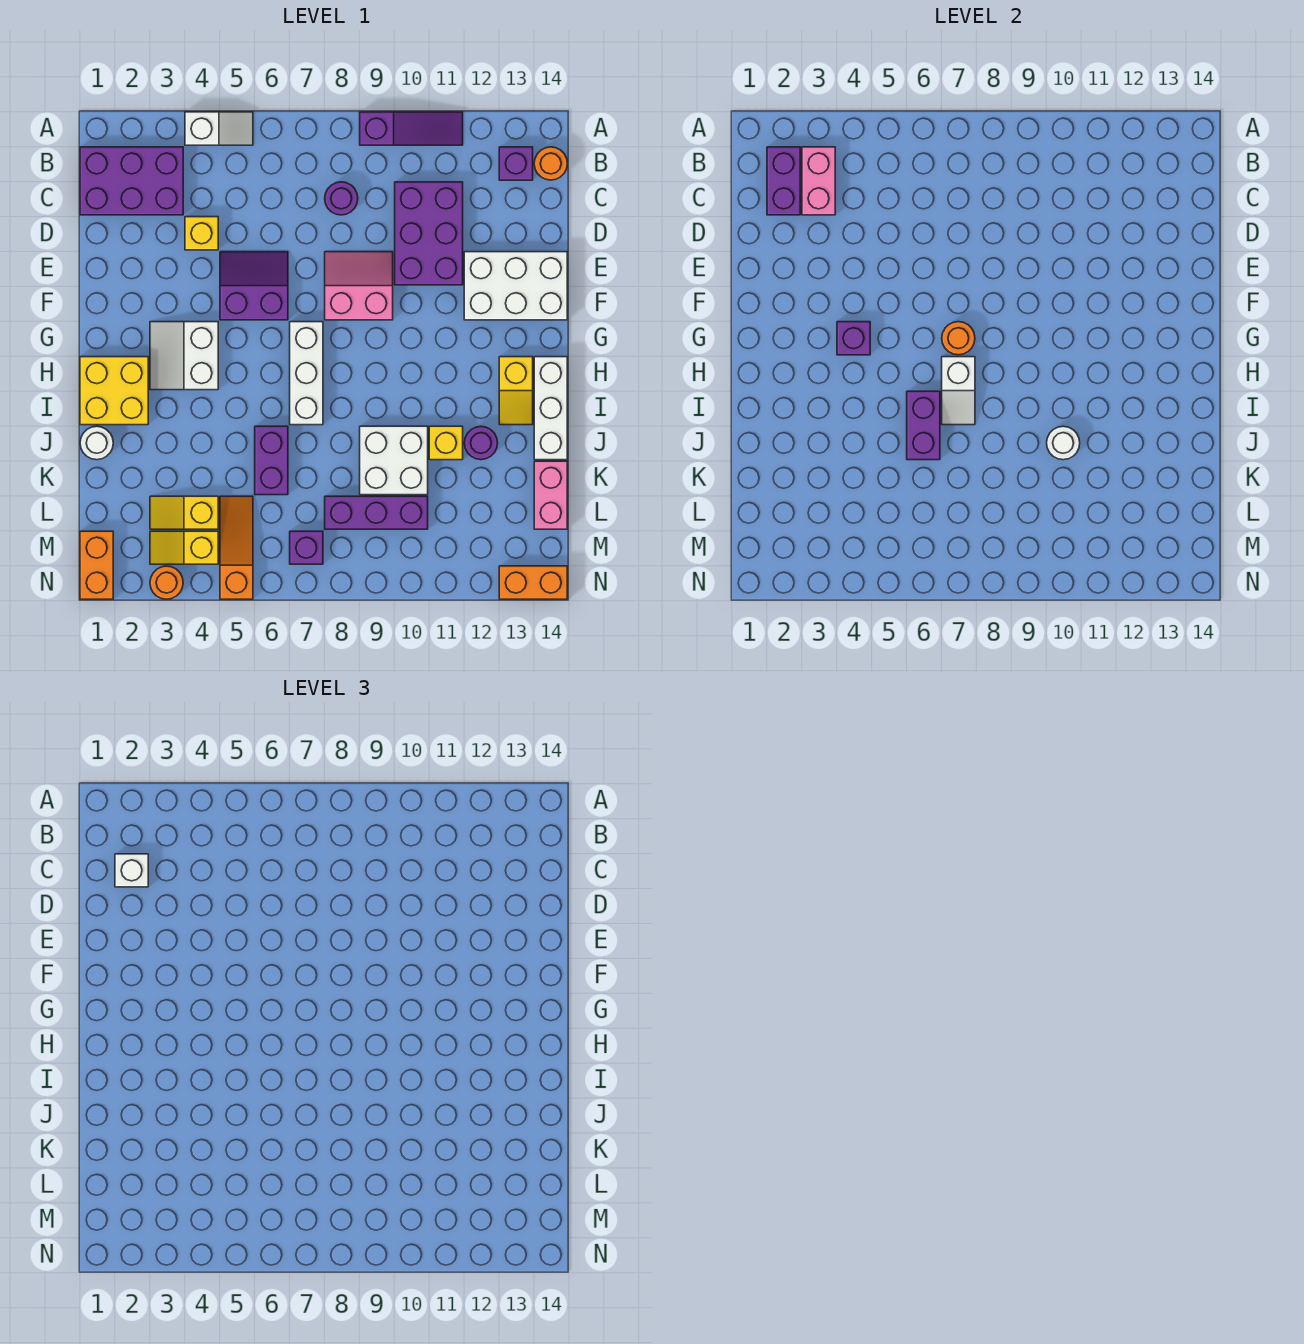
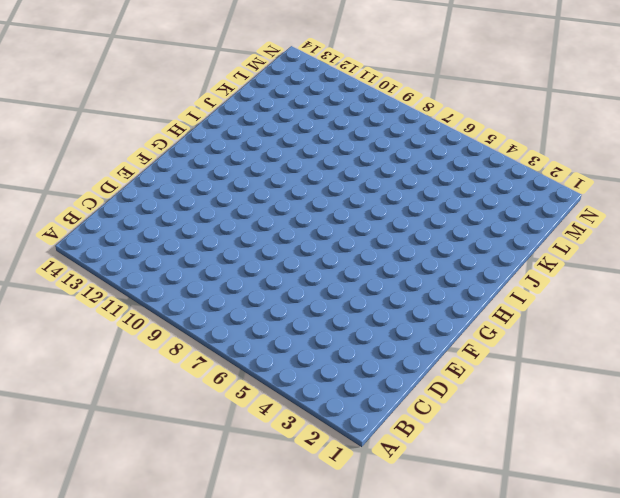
none -> white 1x2 slope [185,112,253,145]
none -> purple 1x3 slope [360,112,463,145]
none -> purple 2x3 brick [80,147,183,215]
none -> purple 1x1 brick [499,147,533,180]

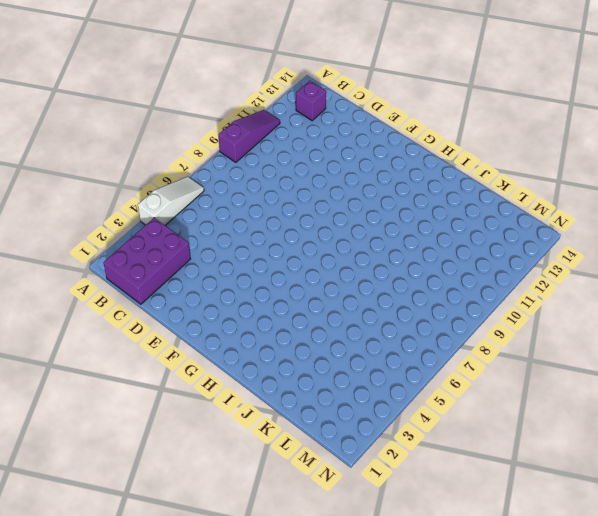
white 1x3 slope [138,177,204,225] -> white 1x2 slope [185,112,253,145]
none -> orange 1x1 round brick [534,147,567,180]
none -> purple 1x1 round brick [325,182,358,215]
none -> purple 2x3 brick [395,182,463,285]
none -> yellow 1x1 brick [185,217,218,250]

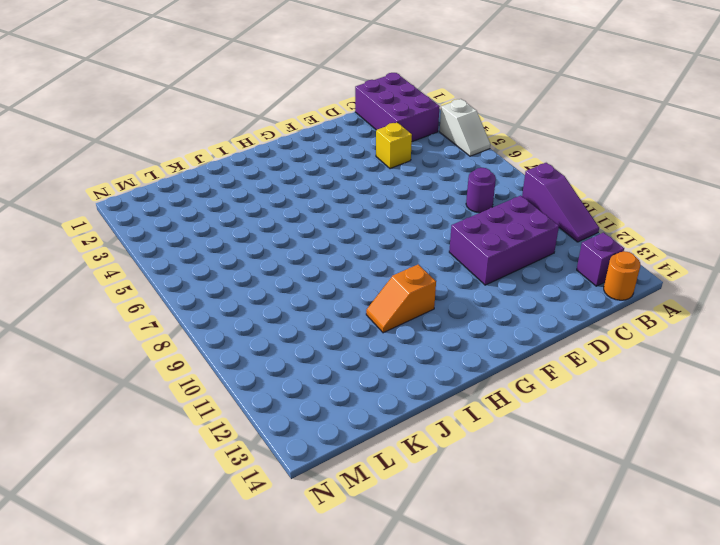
orange 1x2 slope [366,264,436,333] -> none
none -> purple 2x2 slope [220,252,288,320]
none -> pink 2x2 slope [325,252,393,320]
none -> white 2x3 brick [464,252,567,320]
none -> white 2x2 slope [150,322,218,390]

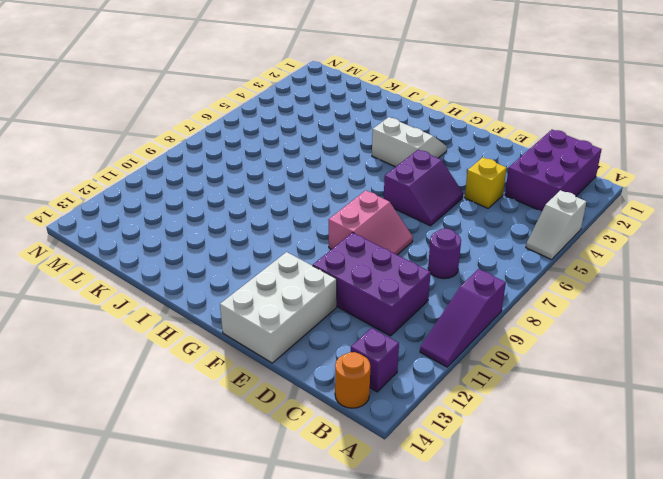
none -> white 1x3 brick [290,322,323,425]
none -> yellow 2x2 brick [80,357,148,425]
none -> yellow 1x2 slope [499,357,533,425]
none -> white 1x3 brick [534,357,567,460]

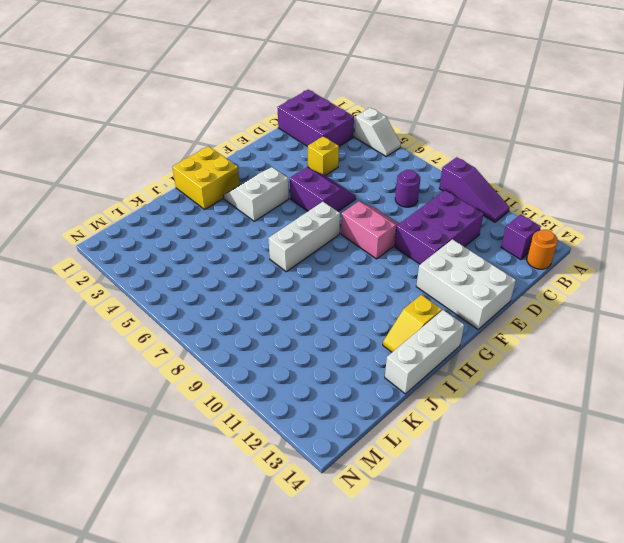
none -> white 1x1 round brick [80,426,113,460]
none -> purple 1x2 brick [255,426,288,495]
none -> white 2x2 brick [360,426,428,495]
none -> yellow 1x1 brick [429,426,463,460]

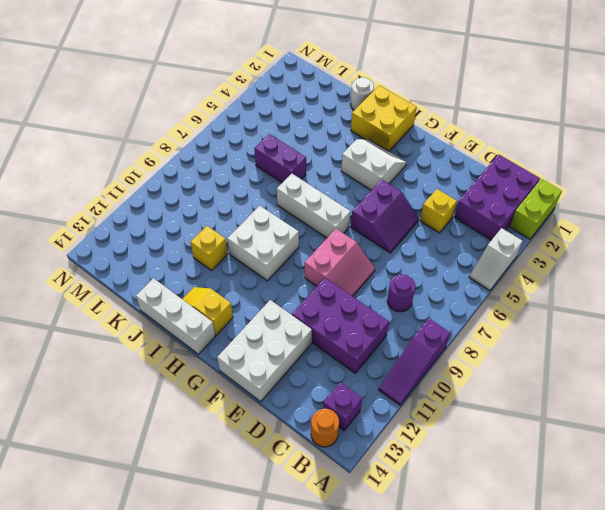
lime 1x2 brick [510,179,562,239] -> none
white 2x2 brick [227,206,299,281] -> white 2x2 brick moved to [360,426,428,495]
none -> purple 1x1 round brick [464,426,498,460]
none -> pink 1x2 brick [534,461,567,529]
none -> yellow 1x2 slope [150,496,218,529]
none -> orange 1x3 slope [220,496,253,599]

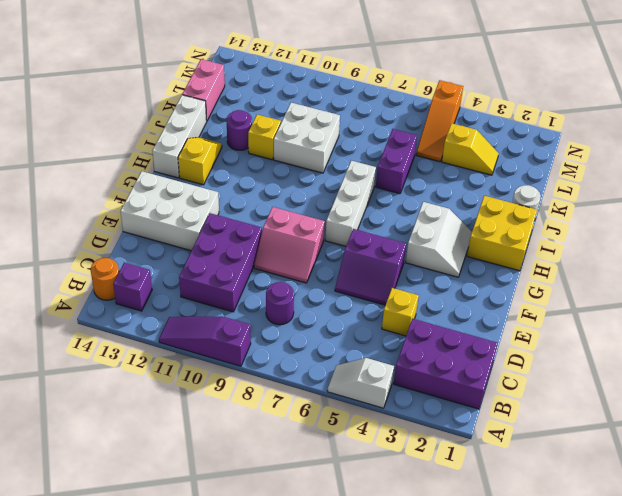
none -> purple 1x3 brick [325,496,428,529]
none -> orange 1x2 brick [80,531,113,599]
none -> yellow 1x2 slope [150,531,218,564]
none -> purple 1x1 brick [290,531,323,564]

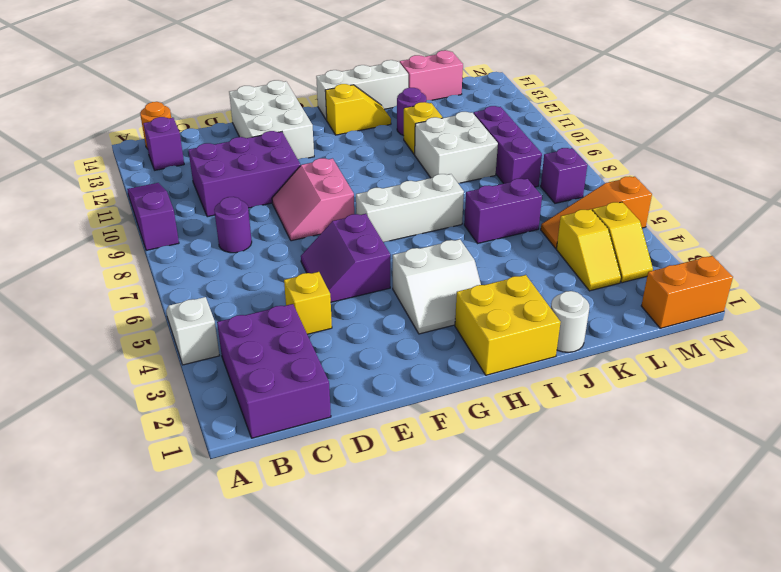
none -> orange 1x1 round brick [150,566,183,599]
none -> orange 1x2 brick [499,566,567,599]
none -> purple 1x2 brick [767,147,800,215]
none -> pink 1x2 brick [802,147,835,215]

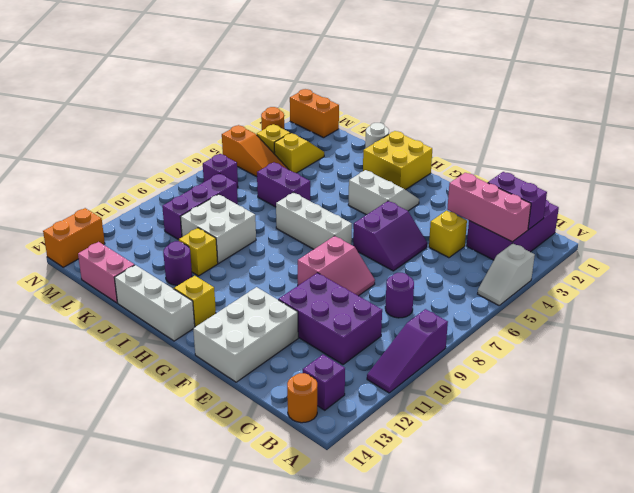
pink 1x3 brick [447,173,531,242] -> pink 1x2 brick [802,147,835,215]
none -> purple 1x1 brick [837,322,870,355]
none -> orange 1x1 round brick [942,322,975,355]
none -> white 1x2 slope [942,357,975,425]
none -> purple 1x2 brick [907,391,940,460]

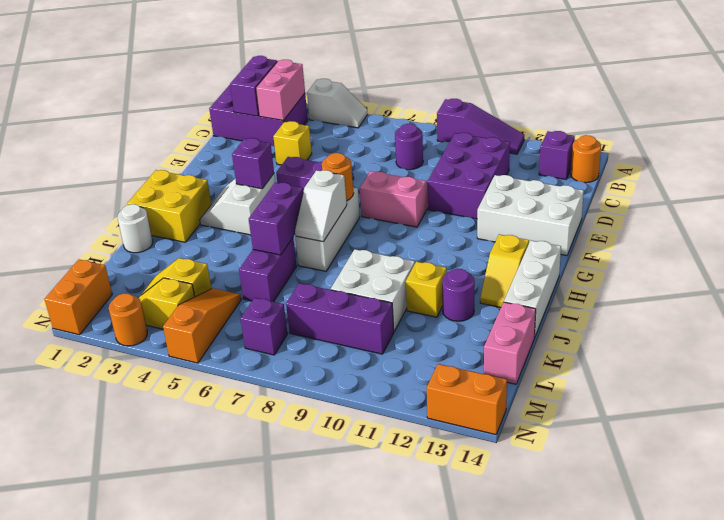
none -> white 1x1 round brick [1047,426,1080,460]
none -> white 1x1 brick [115,854,148,887]

